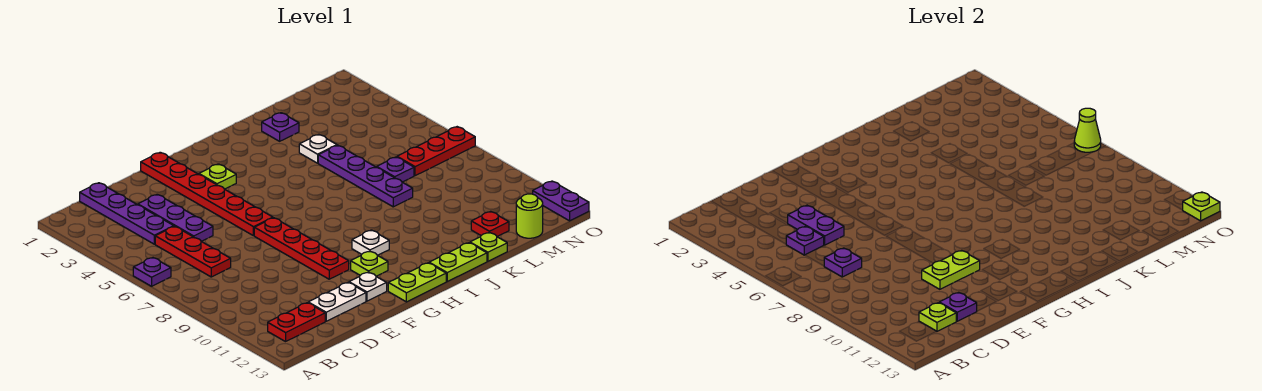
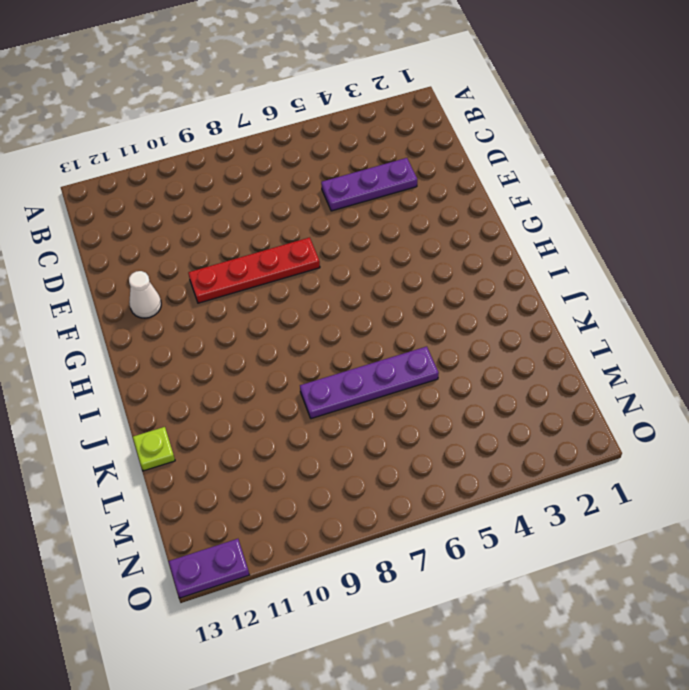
white 1x1 cone [129,271,161,318] -> white 1x1 plate [349,272,387,301]
none -> purple 1x1 plate [133,258,171,286]
none -> red 1x2 plate [268,303,325,342]
none -> purple 1x4 plate [80,183,174,244]
none -> red 1x3 plate [155,226,231,277]

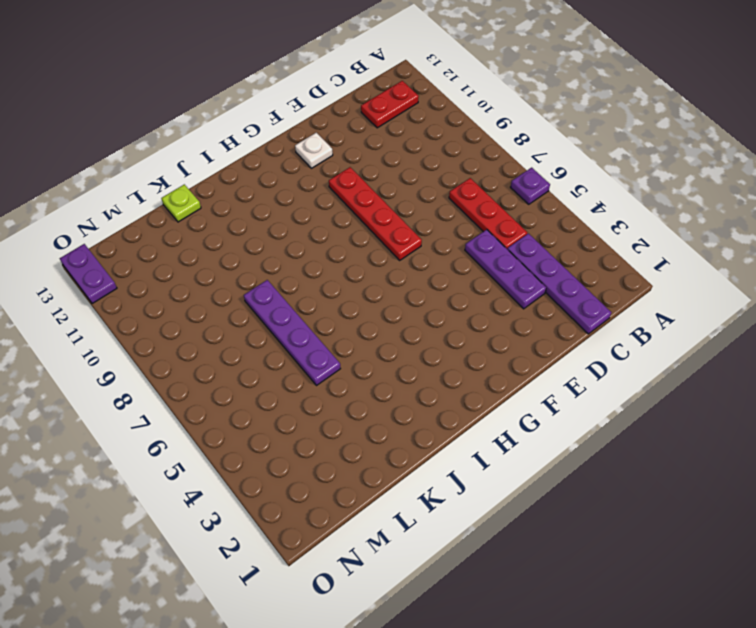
none -> white 1x2 plate [308,282,366,321]
none -> red 1x6 plate [141,152,273,236]
none -> lime 1x1 plate [199,164,236,189]
none -> lime 1x1 plate [351,251,388,276]

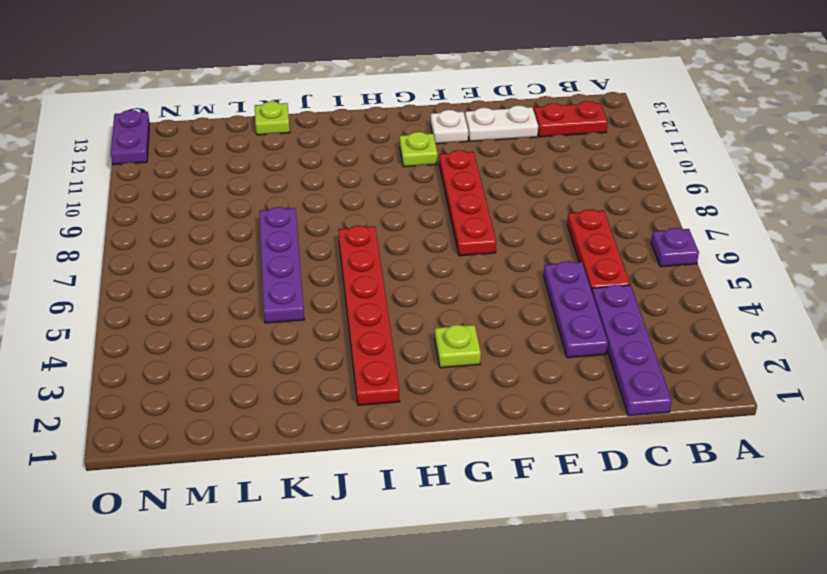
red 1x6 plate [338,225,400,405] -> red 1x6 plate moved to [141,152,273,236]
none -> lime 1x2 plate [388,263,446,302]
none -> white 1x1 plate [352,230,389,255]
none -> lime 1x2 plate [429,243,487,281]
none -> purple 1x1 plate [262,113,299,141]

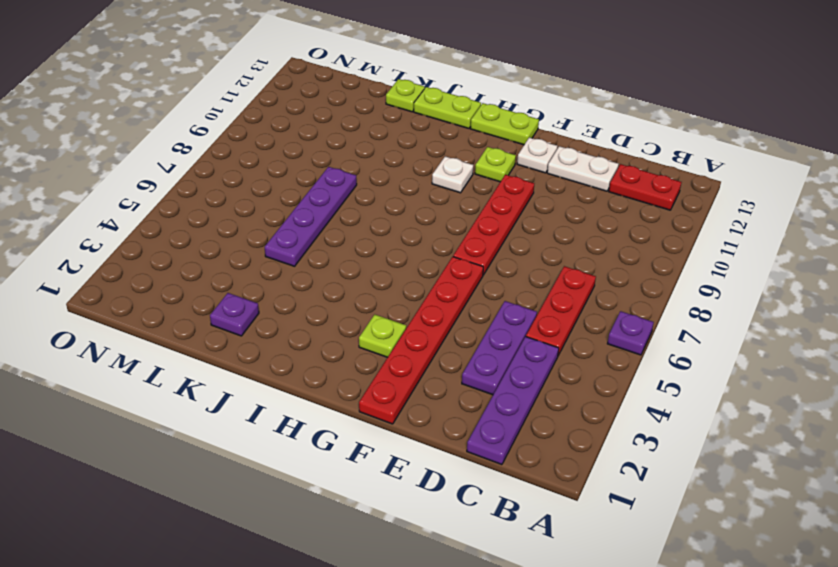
none -> white 1x1 plate [299,134,337,163]
none -> purple 1x1 plate [377,157,414,182]
none -> red 1x1 plate [471,211,509,236]
none -> red 1x3 plate [397,127,475,176]

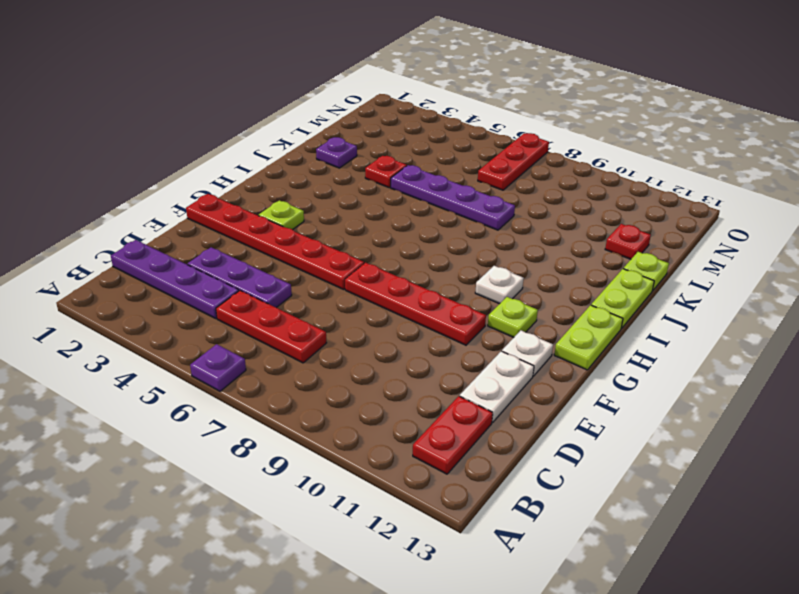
red 1x1 plate [365,156,407,188] -> white 1x1 plate [299,134,337,163]
none -> purple 1x1 plate [377,157,414,182]
none -> lime 1x1 round brick [516,194,543,238]
none -> purple 1x2 plate [533,181,589,221]
none -> purple 1x1 plate [786,226,824,255]

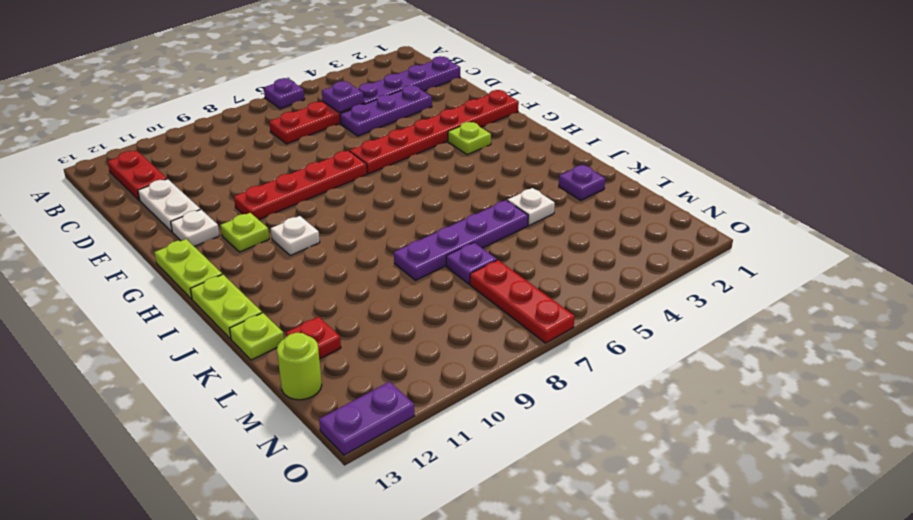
none -> purple 1x1 plate [824,248,862,277]
none -> lime 1x1 plate [919,303,956,331]
none -> purple 1x2 plate [788,205,844,245]
none -> purple 1x1 plate [939,292,977,321]

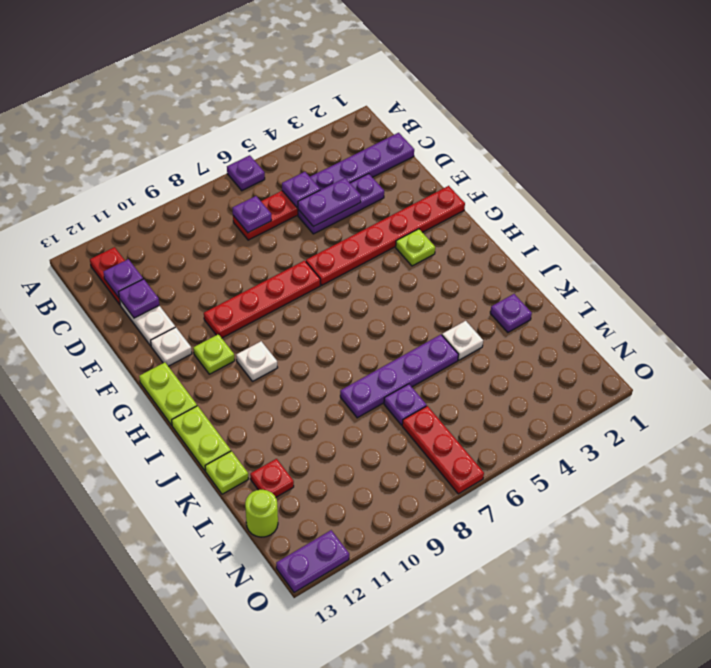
purple 1x1 plate [103,259,143,298] -> lime 1x1 plate [919,303,956,331]
none -> lime 1x2 plate [922,250,980,289]
none -> lime 1x1 cone [1074,108,1101,152]
none -> lime 1x1 plate [1183,192,1220,221]

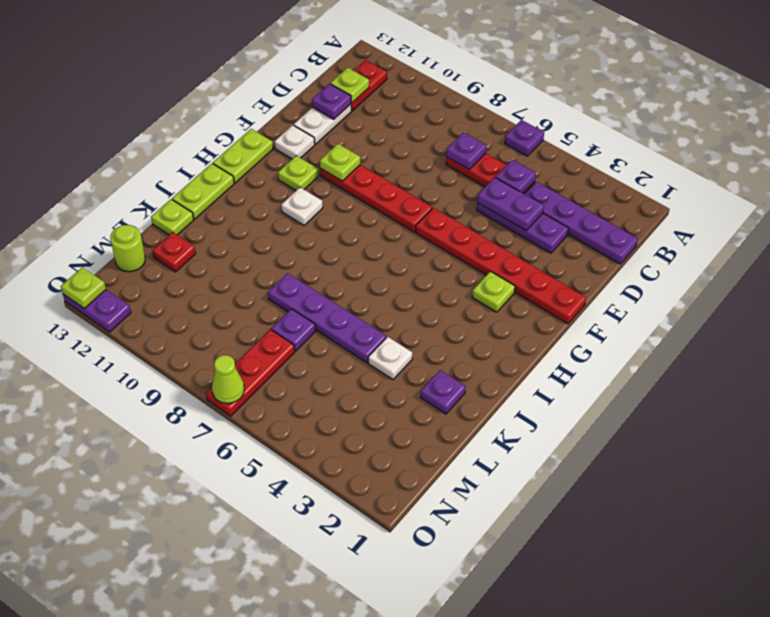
lime 1x1 plate [320,144,360,181] -> lime 1x2 plate [922,250,980,289]

